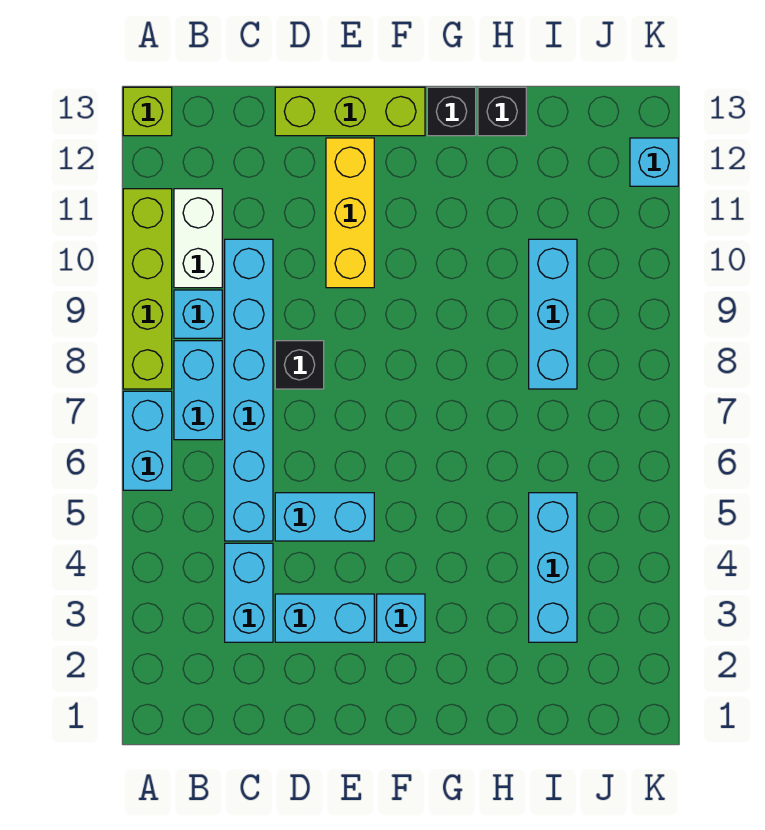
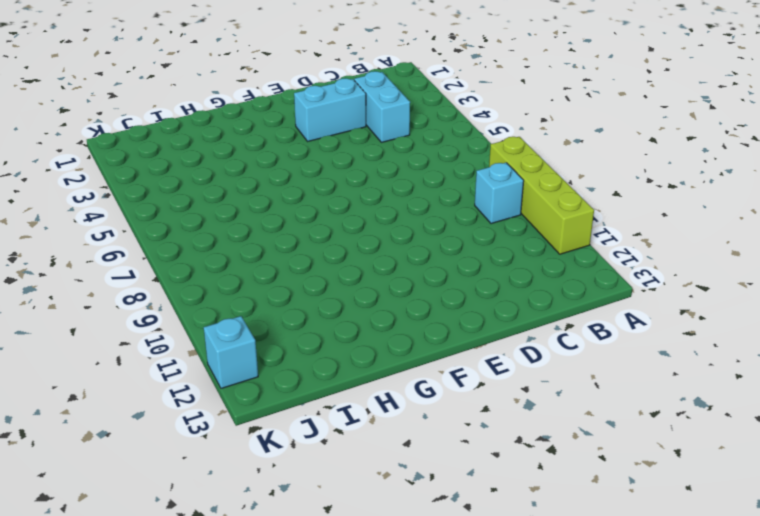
none -> cyan 1x2 brick [123,391,172,490]
none -> lime 1x1 brick [123,87,172,136]
none -> cyan 1x2 brick [174,341,222,440]

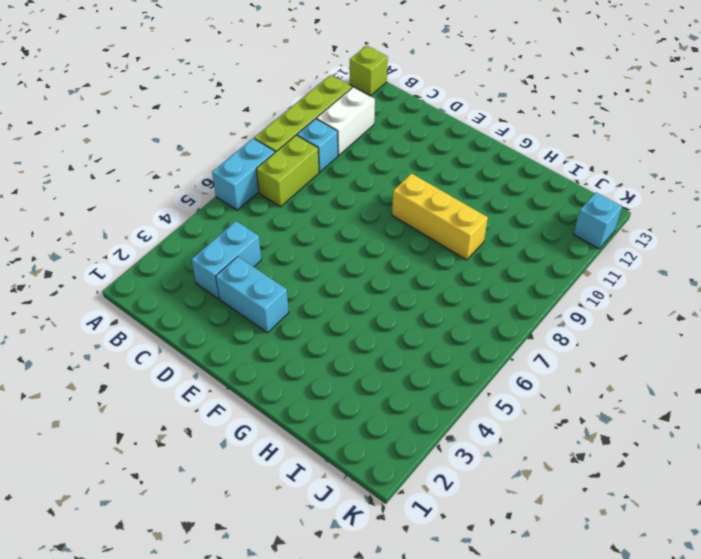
lime 1x2 brick [256,135,319,207] -> cyan 1x2 brick [174,341,222,440]
yellow 1x3 brick [392,174,488,260] -> yellow 1x3 brick turned to [326,138,374,288]
none -> cyan 1x6 brick [225,239,273,541]
none -> cyan 1x2 brick [275,493,374,541]
none -> black 1x1 brick [275,341,324,389]

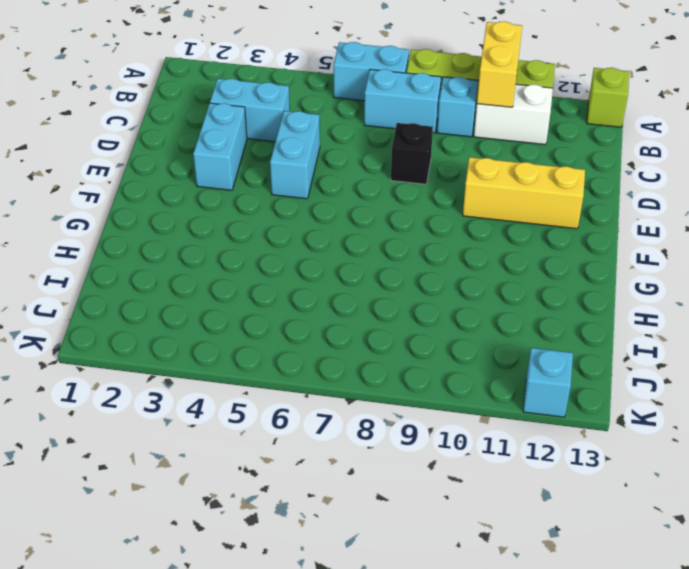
yellow 1x2 brick [477,21,522,107] -> none
none -> cyan 1x6 brick [225,239,273,541]
none -> lime 1x3 brick [275,87,425,136]
none -> cyan 1x1 brick [377,594,425,642]

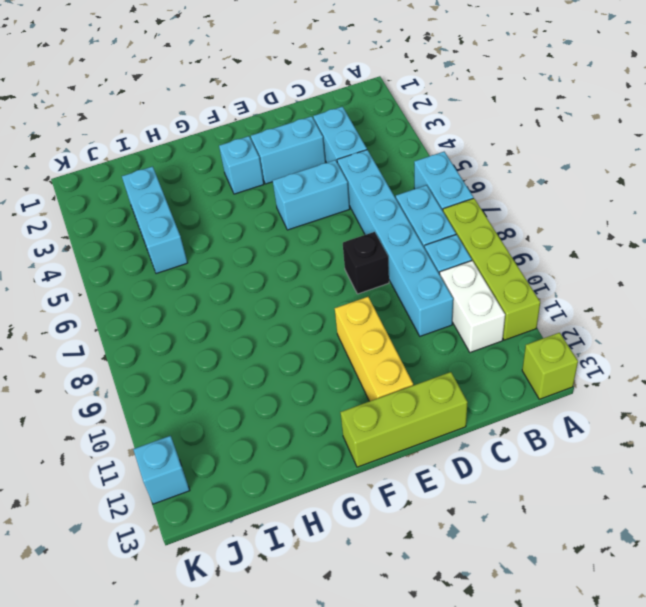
none -> black 1x1 brick [427,87,476,136]
none -> black 1x1 brick [478,87,526,136]
none -> cyan 1x3 brick [529,239,577,389]

